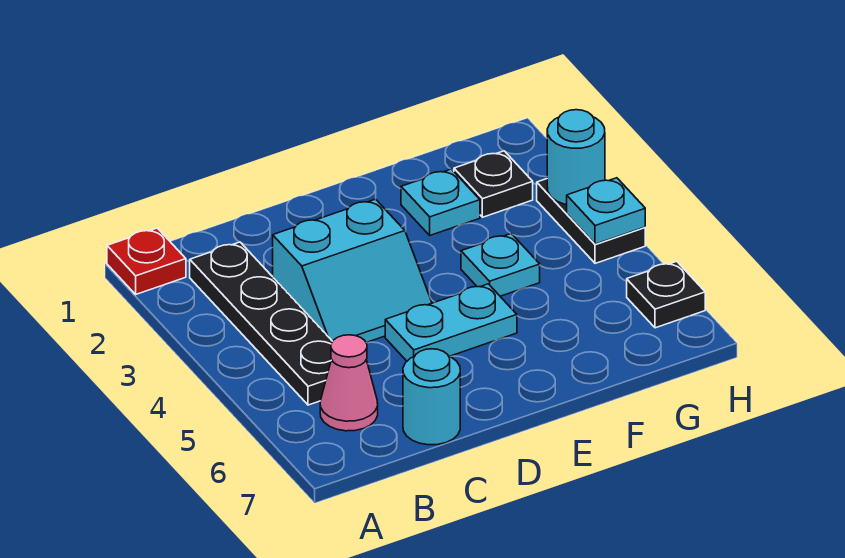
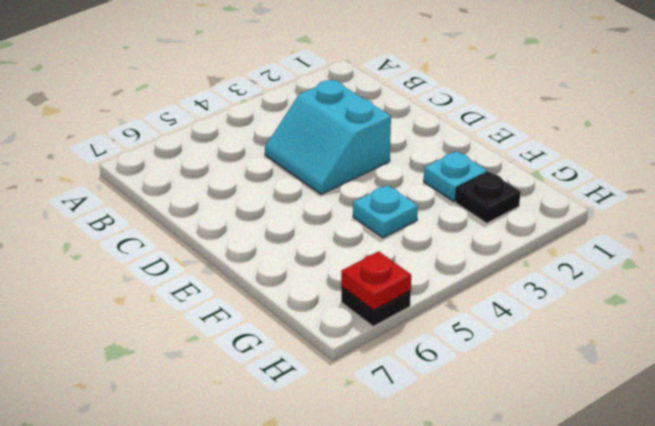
red 1x1 plate [341,251,411,310] -> red 1x1 plate moved to [107,228,186,294]
none -> black 1x4 plate [190,242,333,405]
none -> pink 1x1 cone [320,335,378,431]
none -> cyan 1x1 round brick [403,349,460,445]

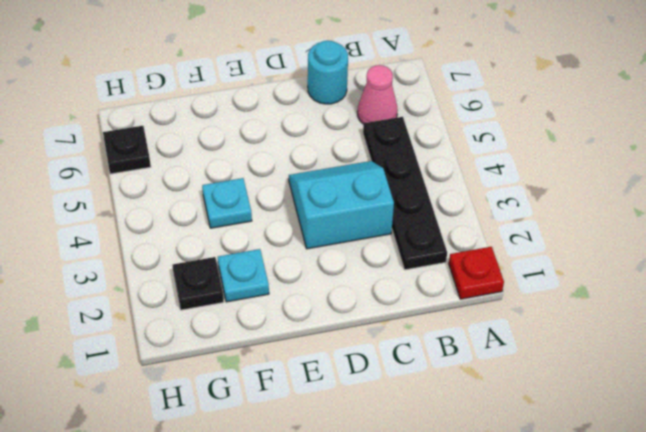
none -> cyan 1x2 plate [385,284,517,361]
none -> black 1x2 plate [537,179,645,263]
none -> cyan 1x1 round brick [547,110,605,205]

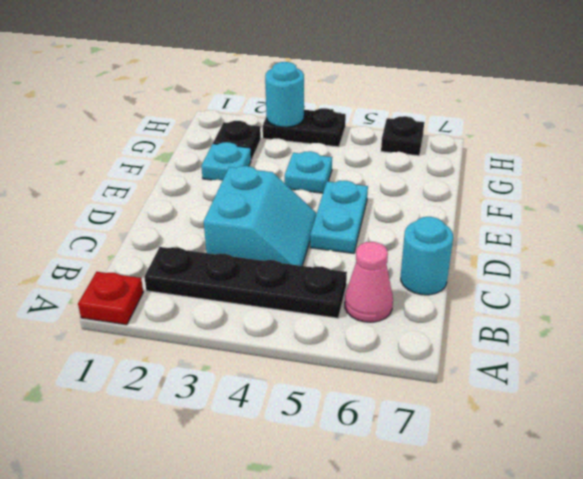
none -> cyan 1x1 plate [567,178,645,244]

